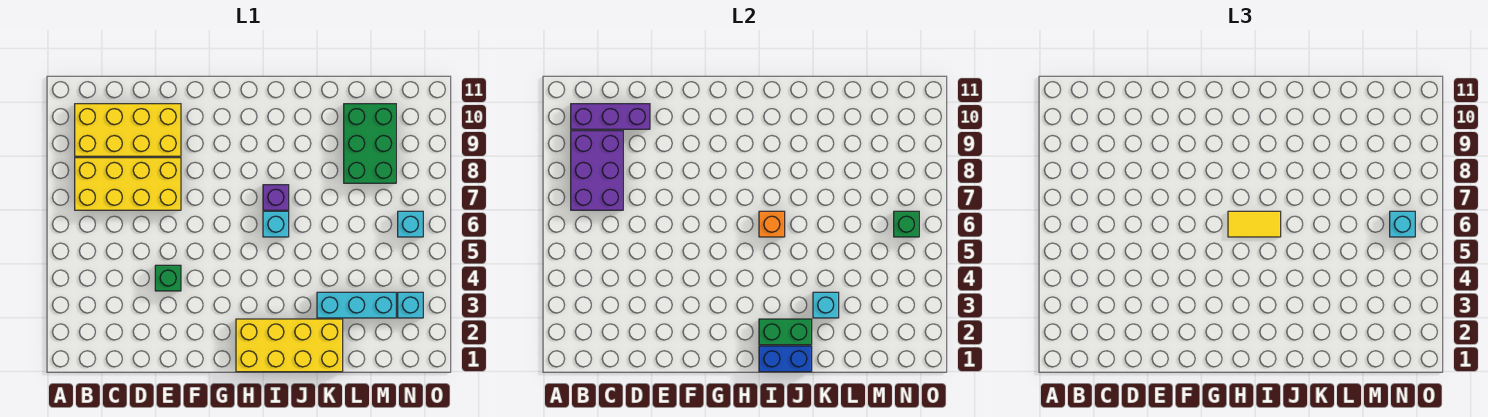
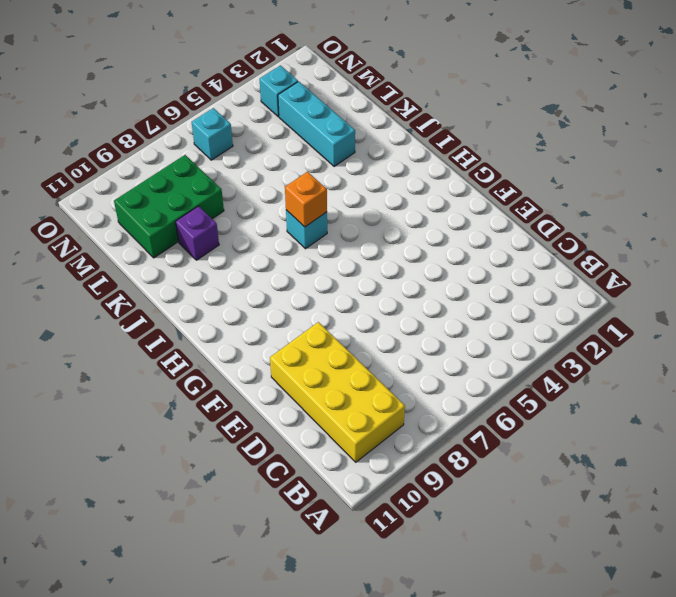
purple 1x1 brick [176,206,219,260] -> purple 1x1 brick moved to [263,185,289,210]
none -> yellow 2x4 brick [75,158,181,210]
none -> green 1x1 brick [155,265,181,291]
none -> yellow 2x4 brick [236,319,343,372]

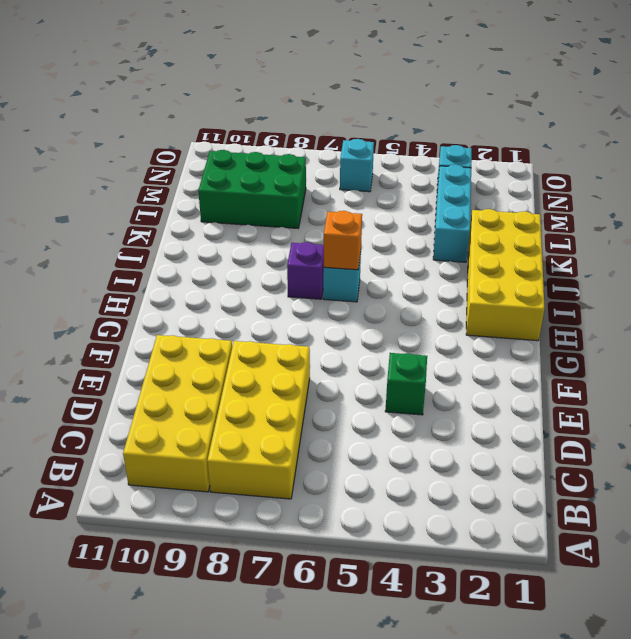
none -> purple 2x3 brick [571,131,623,210]
none -> purple 1x3 brick [571,104,650,129]
none -> blue 1x2 brick [759,346,812,372]

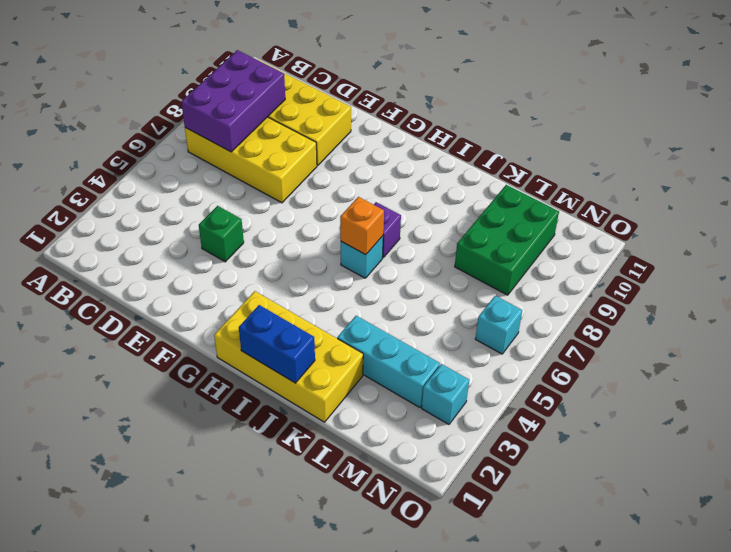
none -> purple 1x3 brick [571,104,650,129]
none -> green 1x2 brick [759,319,812,345]
none -> cyan 1x1 brick [813,292,839,318]

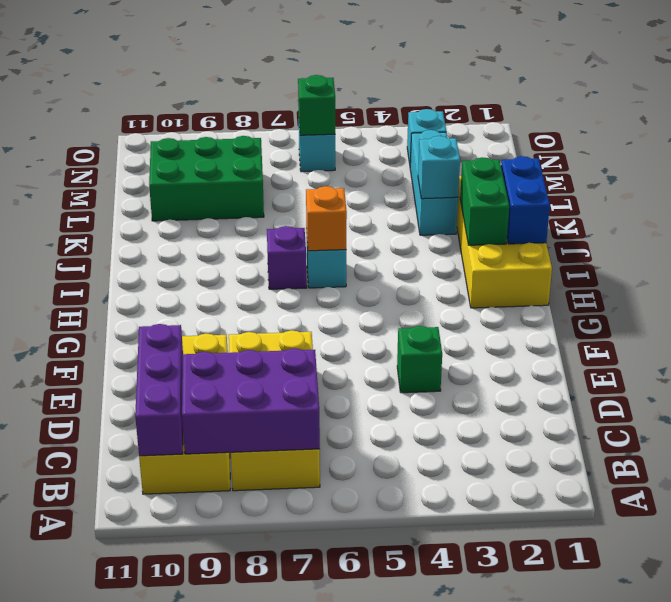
none -> yellow 1x2 tile [1228,211,1281,237]
none -> cyan 1x1 brick [1390,211,1415,237]

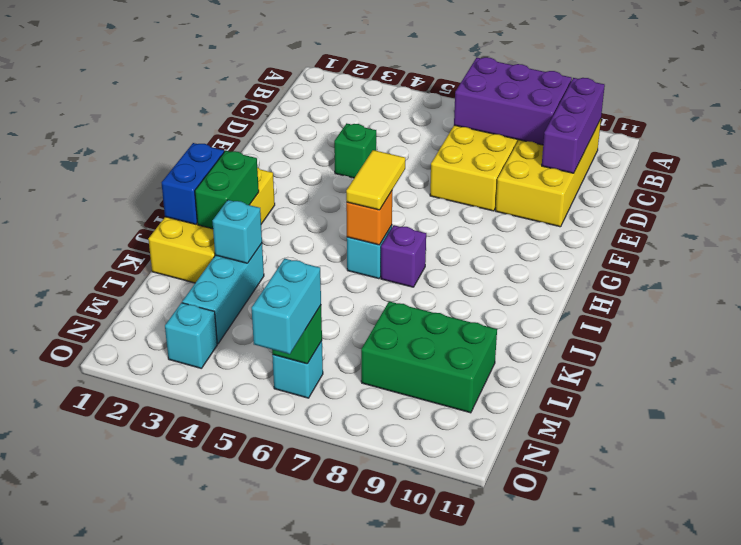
cyan 1x2 brick [252,259,321,354] -> cyan 1x1 brick [1390,211,1415,237]

